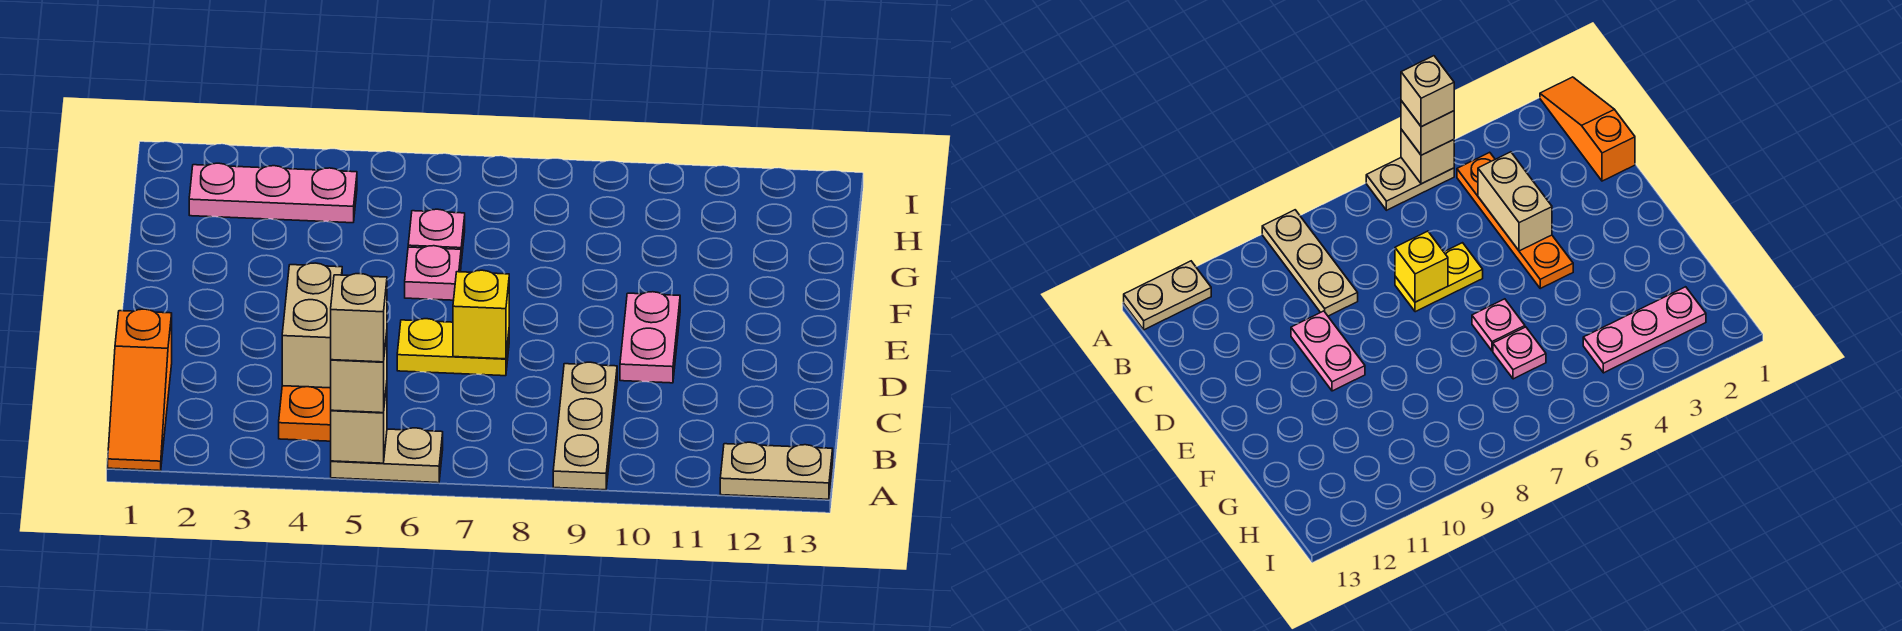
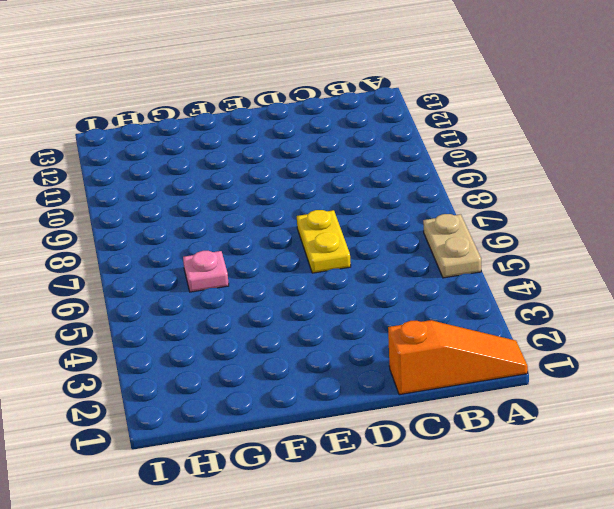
none -> tan 1x3 plate [553,362,617,490]
none -> tan 1x2 plate [720,442,833,499]
none -> orange 1x4 plate [279,386,331,441]

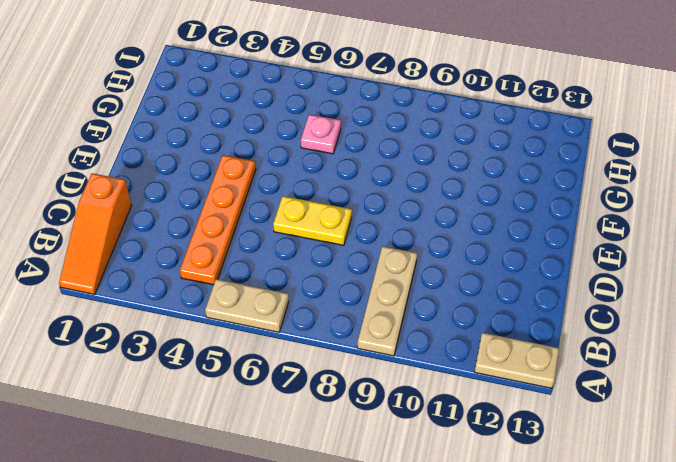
none -> pink 1x2 plate [620,292,680,383]
none -> pink 1x1 plate [405,246,461,300]
none -> pink 1x3 plate [189,163,357,223]

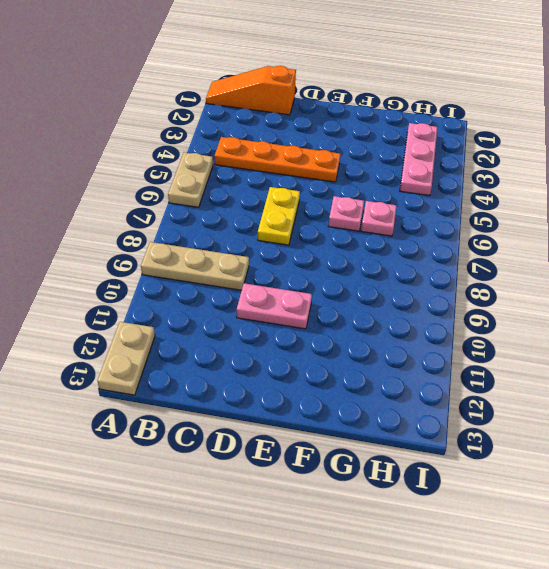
none -> tan 1x1 brick [331,384,387,463]
none -> tan 1x2 brick [282,263,342,388]
none -> yellow 1x1 brick [453,270,509,359]

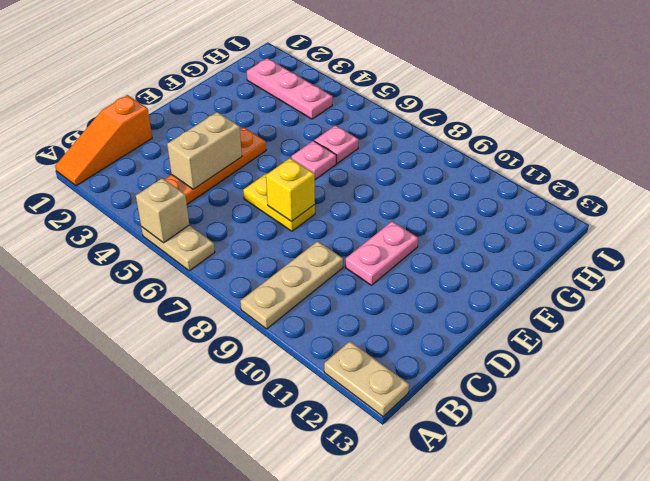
none -> tan 1x1 brick [331,333,387,413]
none -> tan 1x1 brick [331,274,387,362]

